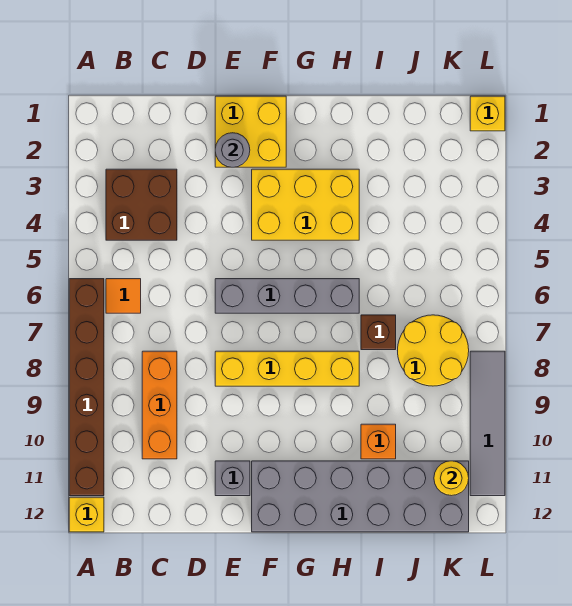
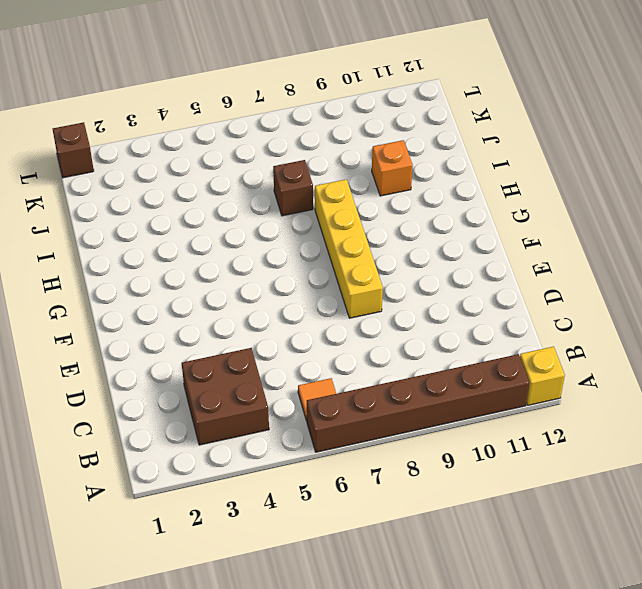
brown 1x1 brick [53,122,94,178] -> yellow 1x1 brick [470,96,505,131]
none -> orange 1x3 brick [142,351,177,459]
none -> yellow 2x2 brick [215,96,286,167]
none -> grey 1x4 brick [215,279,359,313]

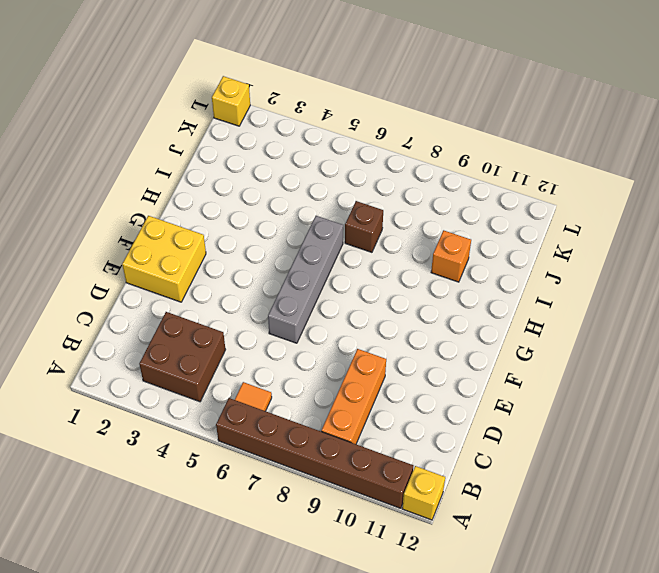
orange 1x3 brick [321,349,386,444] -> orange 1x3 brick turned to [142,351,177,459]
none -> yellow 1x4 brick [215,351,359,386]
none -> grey 1x1 brick [215,461,250,496]
none -> yellow 2x3 brick [252,169,359,240]

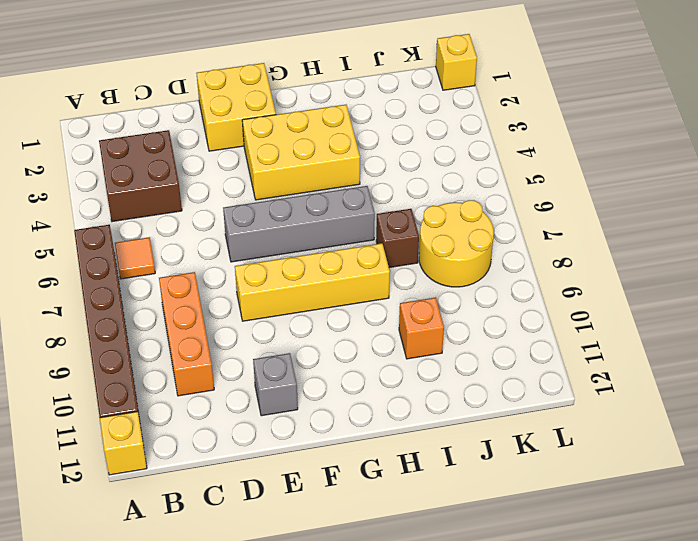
none -> grey 2x6 brick [252,461,469,532]
none -> grey 1x4 tile [470,351,505,496]
none -> grey 1x1 round brick [215,133,250,167]

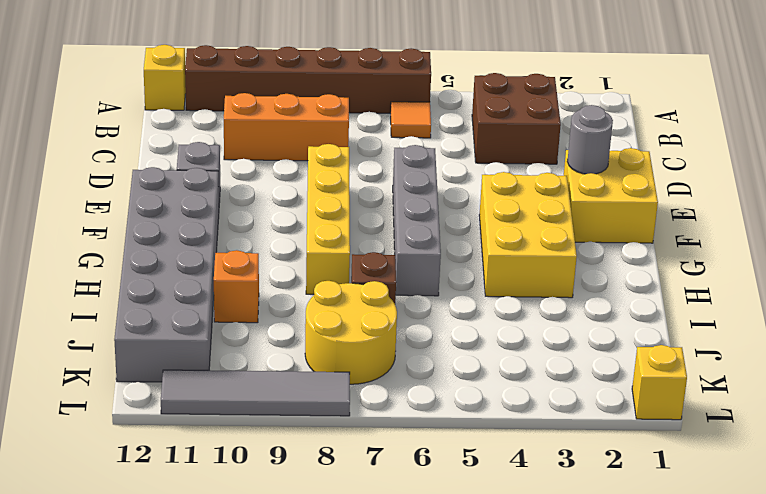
none -> yellow 1x1 round brick [434,461,469,496]

